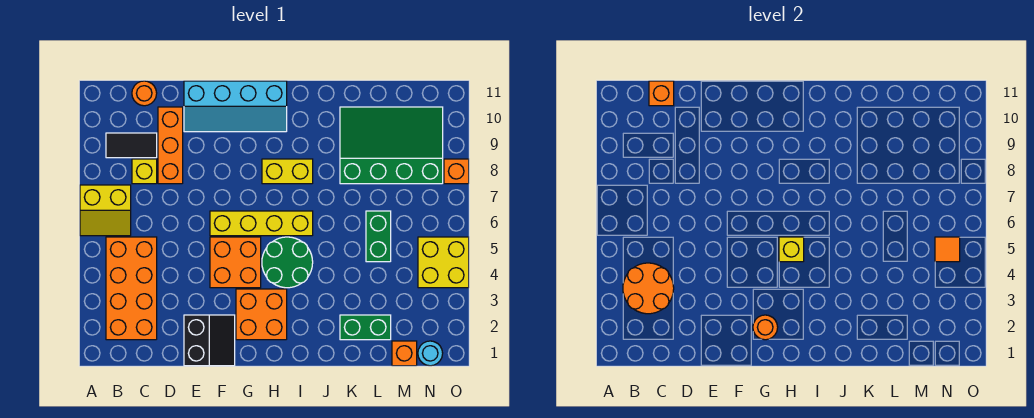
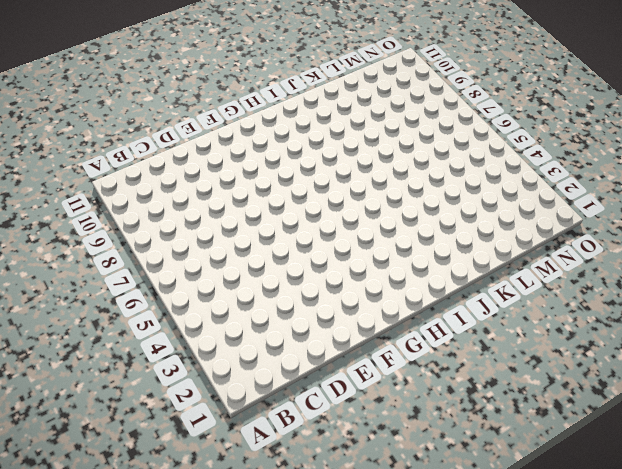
none -> yellow 2x2 slope [80,185,131,236]
none -> orange 2x4 brick [106,237,157,340]
none -> black 1x2 tile [106,133,157,158]

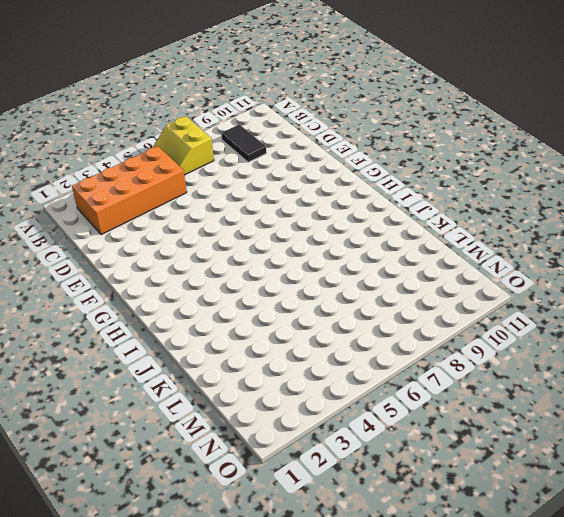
none -> yellow 1x1 brick [132,159,157,184]
none -> orange 1x1 round brick [132,81,157,106]
none -> orange 1x3 brick [158,107,183,184]

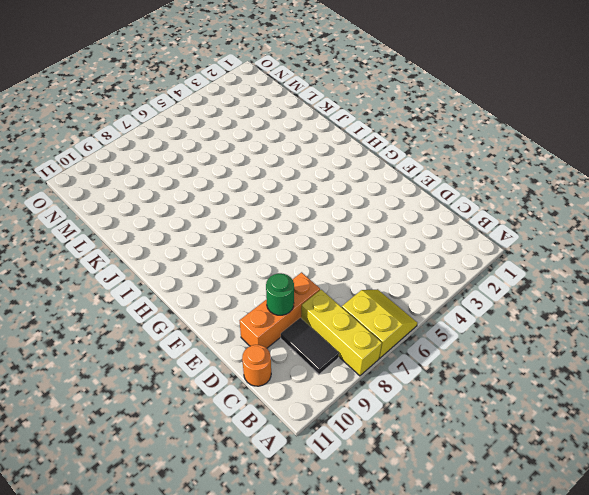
yellow 1x3 brick [301,290,382,376] -> yellow 1x1 brick [132,159,157,184]
green 1x1 round brick [266,273,294,315] -> none
none -> orange 2x4 brick [106,237,157,340]
none -> black 2x2 slope [184,315,235,366]
none -> cyan 2x4 slope [184,81,287,132]

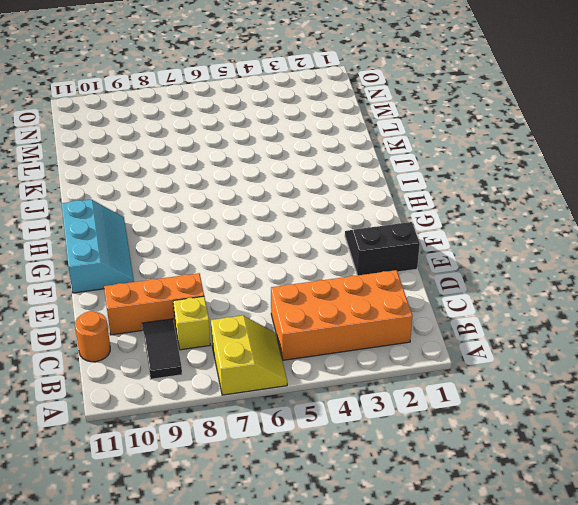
cyan 2x3 slope [62,200,134,293] -> cyan 2x4 slope [184,81,287,132]
none -> orange 2x2 brick [210,237,261,288]
none -> yellow 1x4 brick [210,211,313,236]
none -> orange 2x2 brick [236,289,287,340]

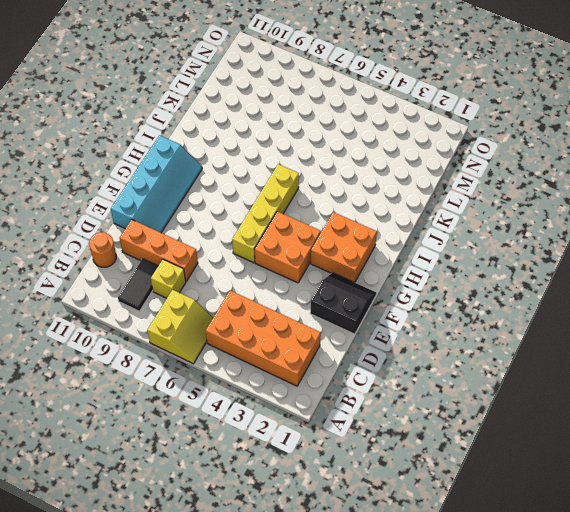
none -> green 2x2 round brick [262,237,313,288]
none -> yellow 1x2 brick [262,159,313,184]
none -> green 1x2 brick [340,315,391,340]

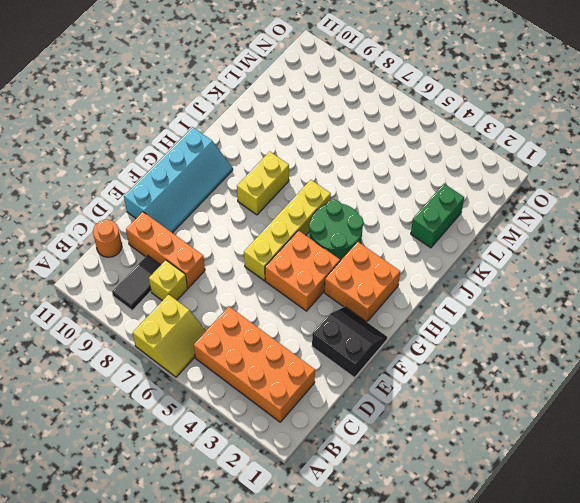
none -> green 3x4 slope [340,107,443,184]
none -> green 1x2 brick [366,211,391,262]
none -> orange 1x1 brick [392,341,417,366]

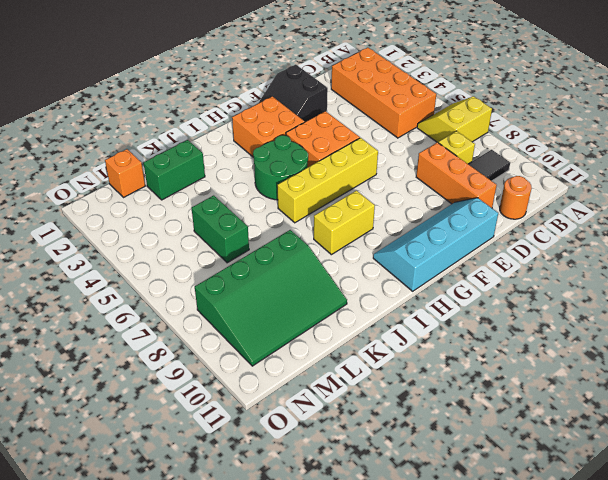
none -> cyan 1x1 round brick [418,341,443,366]
none -> yellow 2x2 brick [418,237,469,288]
none -> orange 1x1 brick [444,159,469,184]

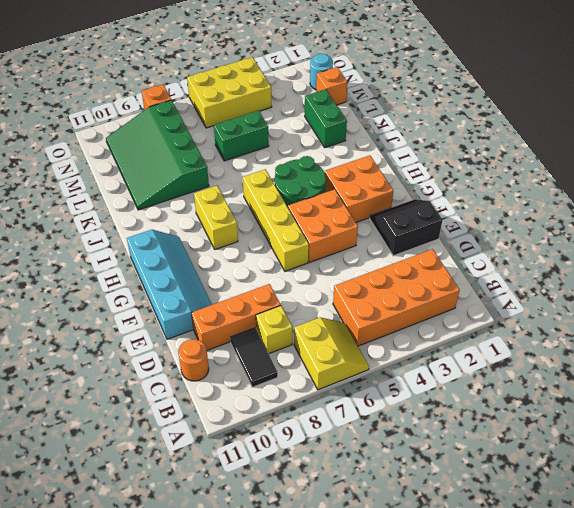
yellow 2x3 brick [187,57,272,128] -> yellow 2x2 brick [418,237,469,288]
none -> orange 2x2 round brick [623,263,674,314]
none -> orange 1x1 brick [649,81,674,106]
none -> orange 1x1 round brick [753,315,778,340]

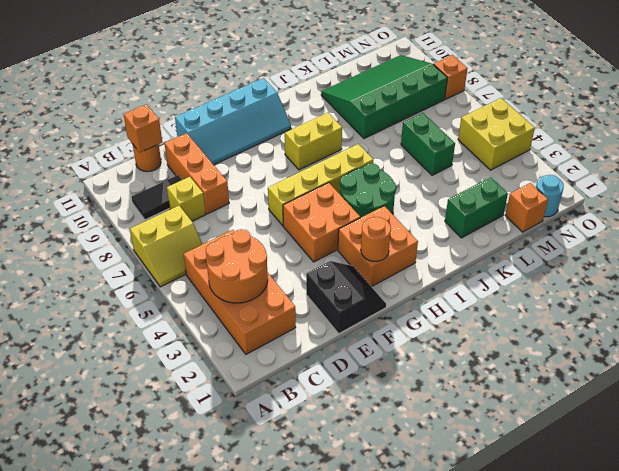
none -> yellow 1x1 brick [779,237,804,262]
none -> orange 1x1 tile [935,237,960,262]

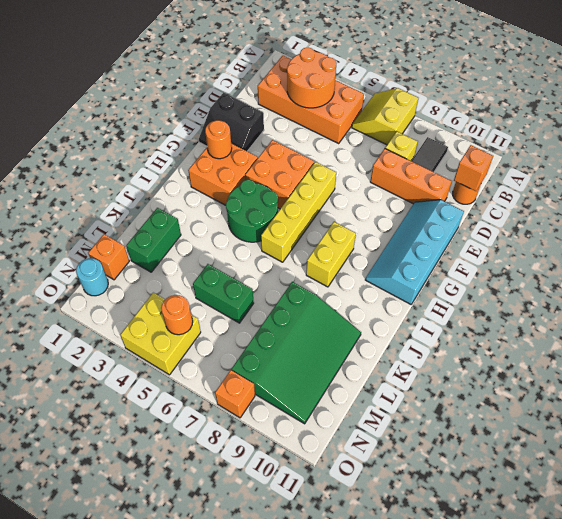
orange 1x1 round brick [161,295,193,335] -> orange 1x1 tile [935,237,960,262]
none -> yellow 1x1 brick [779,237,804,262]

